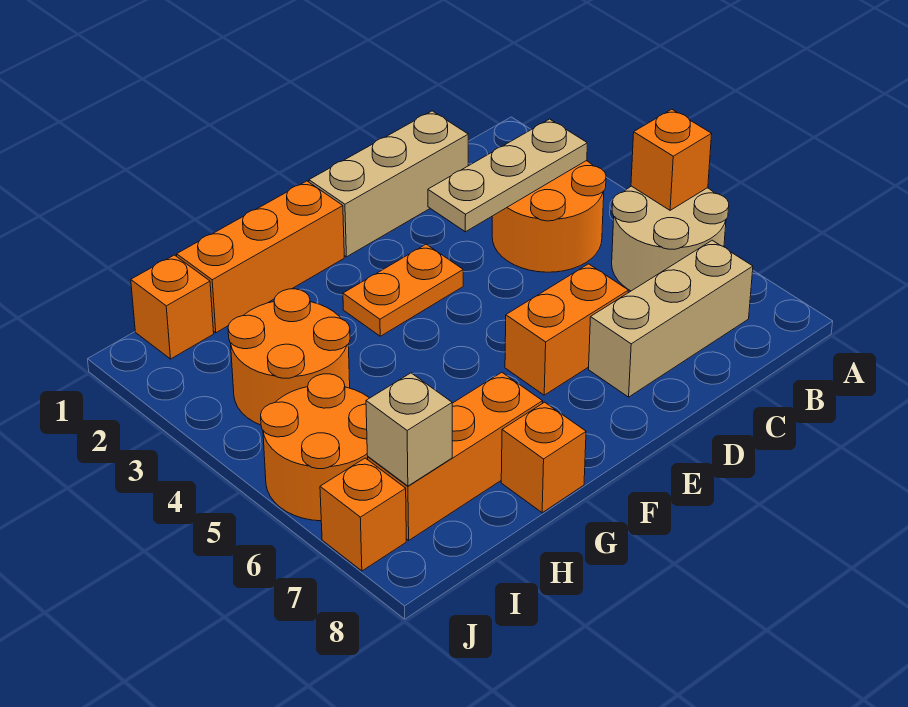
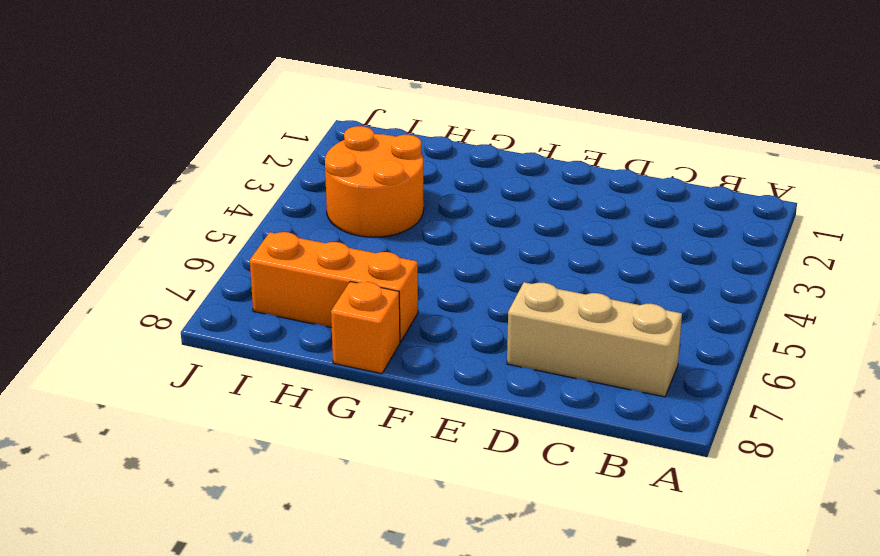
none -> tan 2x2 round brick [612,186,729,291]
none -> orange 2x2 round brick [492,161,606,272]
none -> tan 1x3 brick [309,111,468,257]

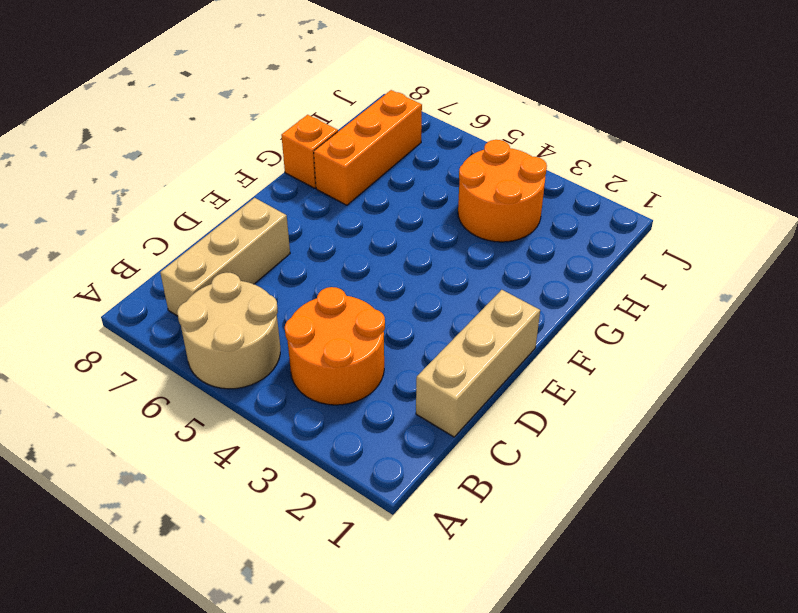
none -> orange 1x2 brick [505,264,628,395]
none -> orange 1x2 plate [343,244,463,336]
none -> orange 1x3 brick [177,181,344,333]

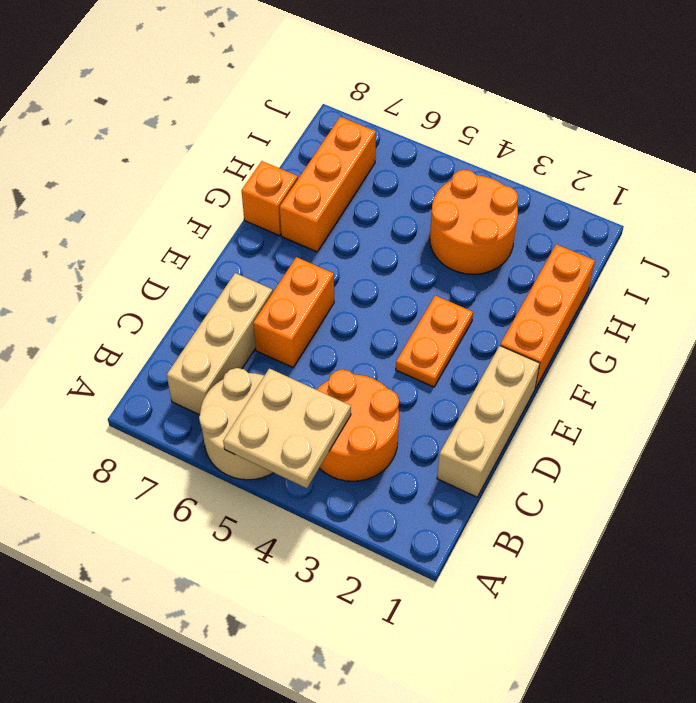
tan 2x2 plate [223,368,351,488] -> orange 1x1 brick [631,109,712,210]
none -> orange 1x1 brick [131,255,214,359]
none -> orange 2x2 round brick [261,374,369,521]
none -> orange 1x1 brick [320,458,406,571]

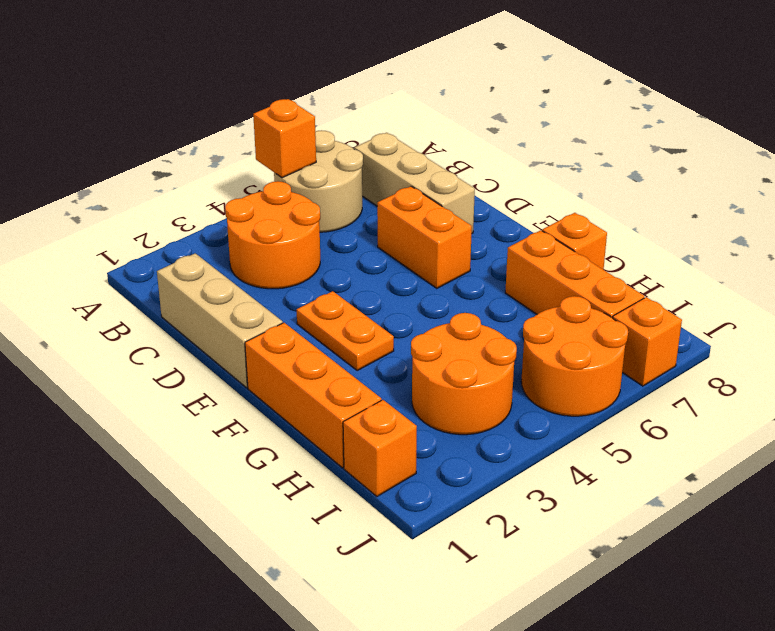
none -> tan 1x3 plate [428,119,587,232]
none -> tan 1x1 brick [366,373,452,486]

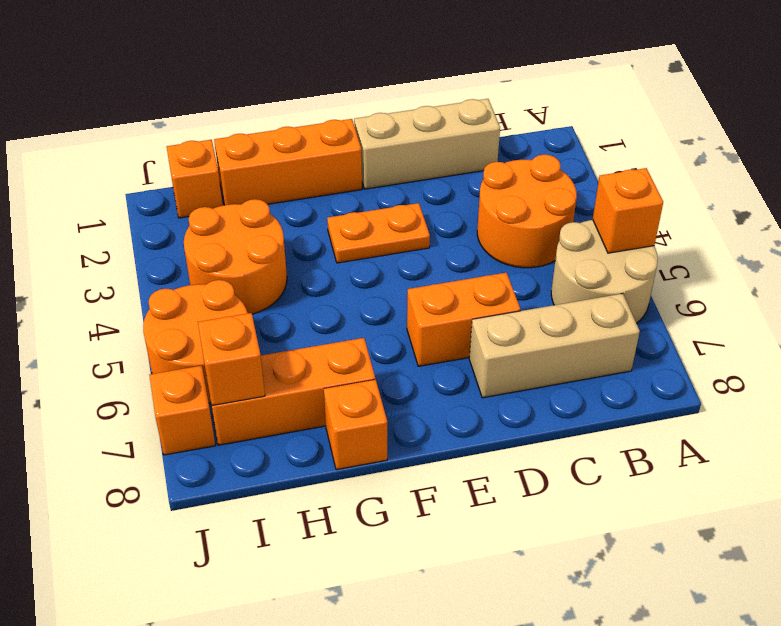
orange 1x1 brick [198,313,265,406] -> tan 1x1 brick [366,373,452,486]
none -> tan 1x3 plate [428,119,587,232]

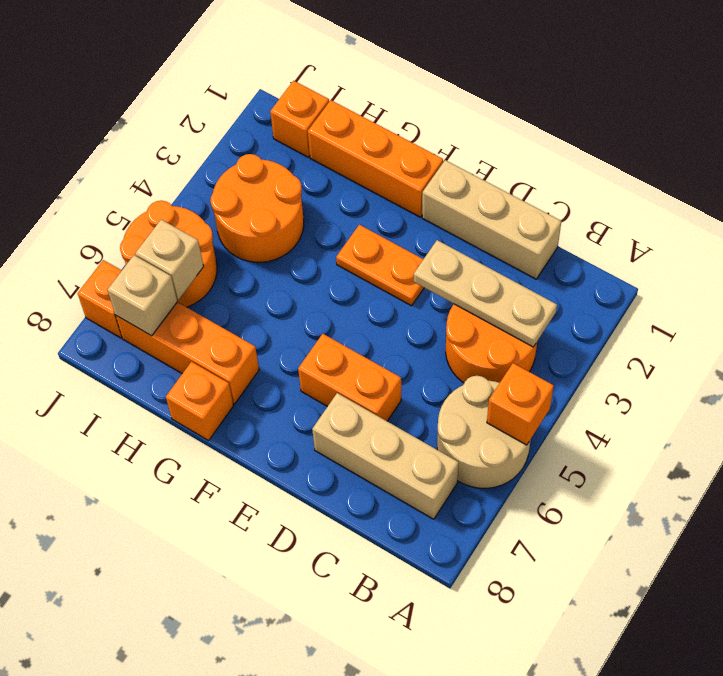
tan 1x1 brick [135,220,204,300] -> none

